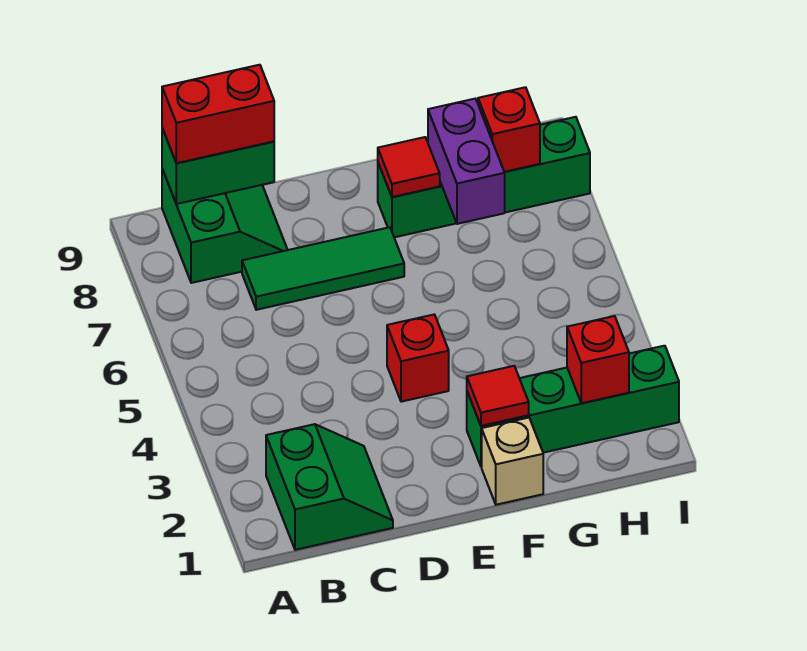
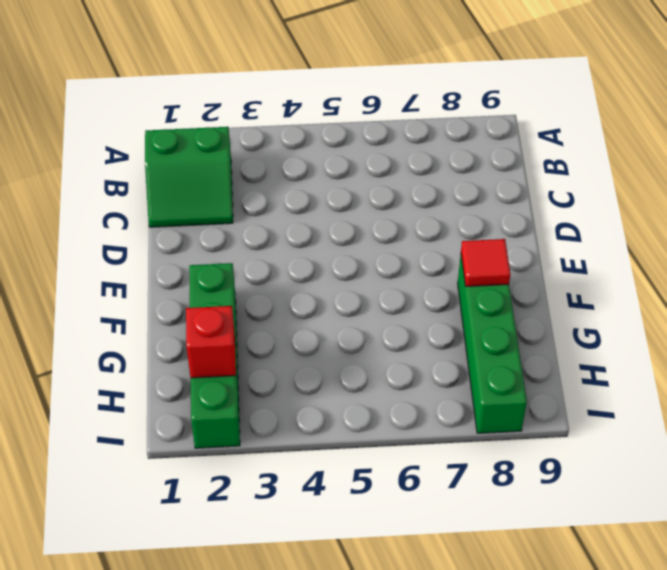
none -> green 2x2 slope [162,169,287,283]
none -> green 1x3 tile [242,227,404,310]
none -> red 1x1 brick [387,314,449,402]

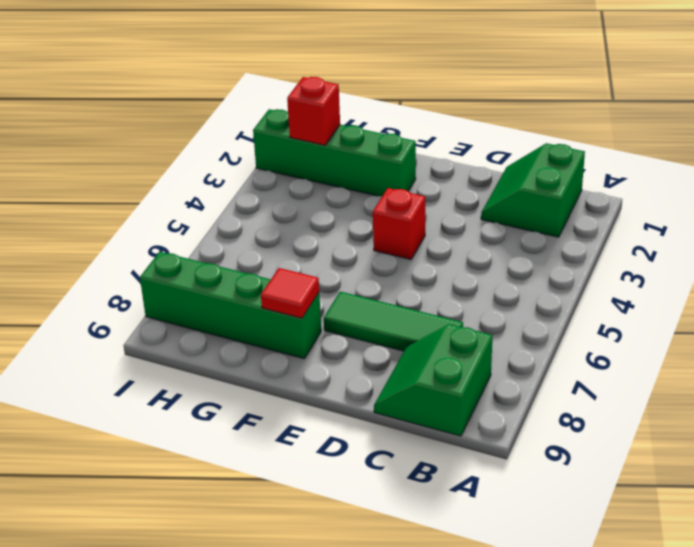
none -> tan 1x1 brick [482,418,543,505]
none -> green 1x2 brick [162,128,274,204]
none -> red 1x1 tile [467,366,529,426]

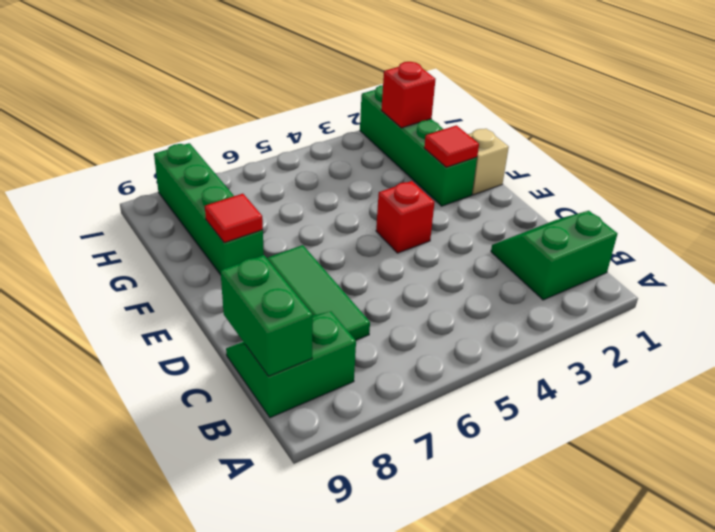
none -> purple 1x2 brick [428,99,505,224]
none -> red 1x1 brick [478,87,540,172]
none -> red 1x2 brick [162,65,274,163]

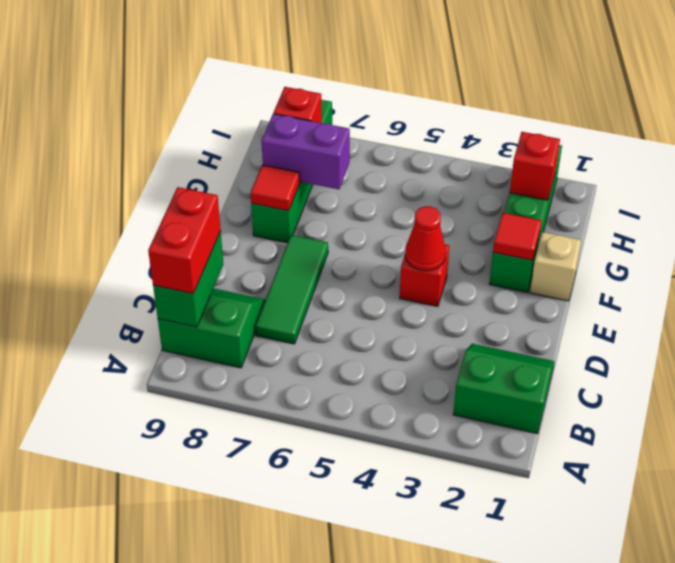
red 1x1 cone [405,206,446,271] -> none

